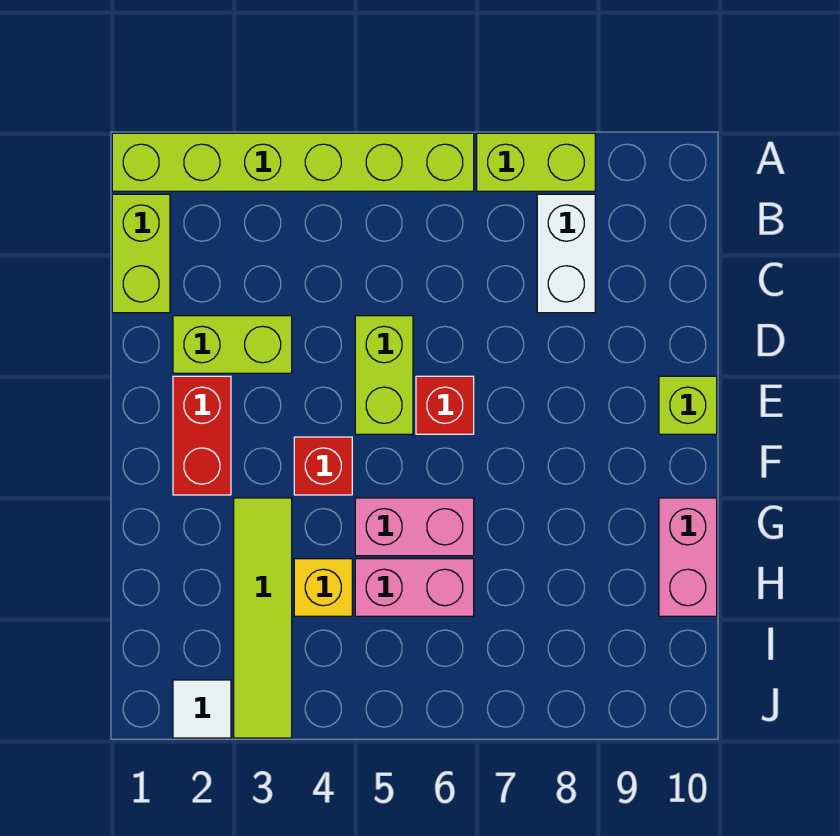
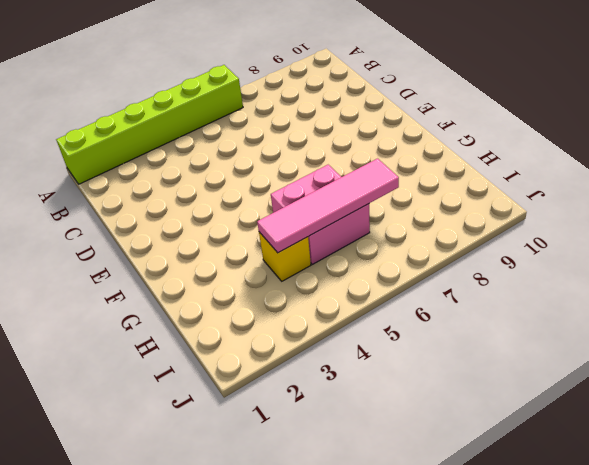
pink 1x4 tile [257,159,399,253] -> none
none -> lime 1x2 brick [477,133,595,191]
none -> lime 1x2 brick [112,194,170,313]
none -> white 1x2 brick [537,194,595,313]

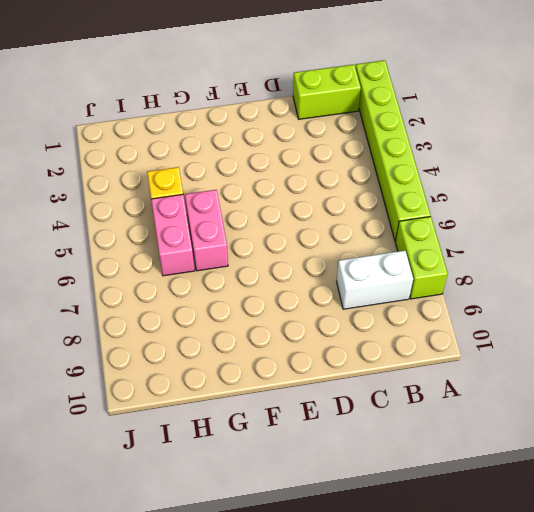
none -> lime 1x2 brick [173,316,292,373]
none -> lime 1x2 brick [355,316,413,434]
none -> red 1x2 brick [173,376,231,495]

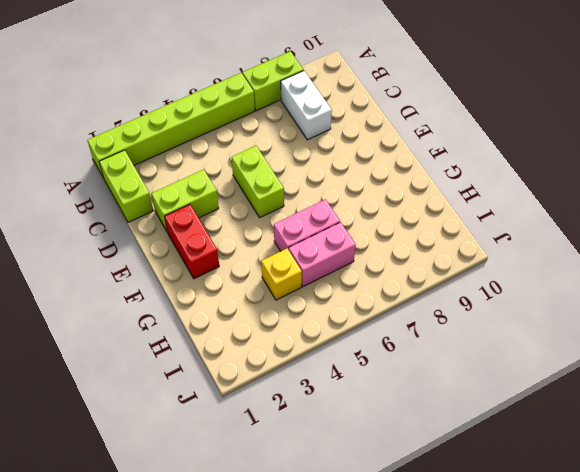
none -> red 1x1 brick [416,376,474,434]
none -> lime 1x1 brick [659,376,717,434]
none -> red 1x1 brick [294,437,352,495]

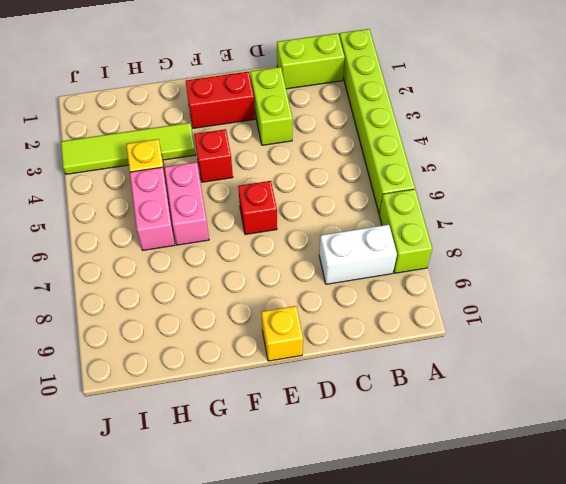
yellow 1x1 brick [261,306,303,361] -> lime 1x1 brick [659,376,717,434]
none -> lime 1x2 brick [355,316,413,434]
none -> pink 1x2 brick [659,498,717,616]
none -> white 1x1 tile [173,680,231,738]

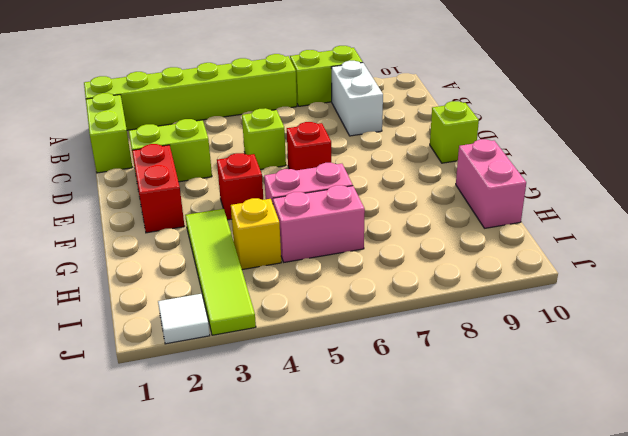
lime 1x1 brick [242,108,286,170] -> lime 1x2 brick [355,316,413,434]

